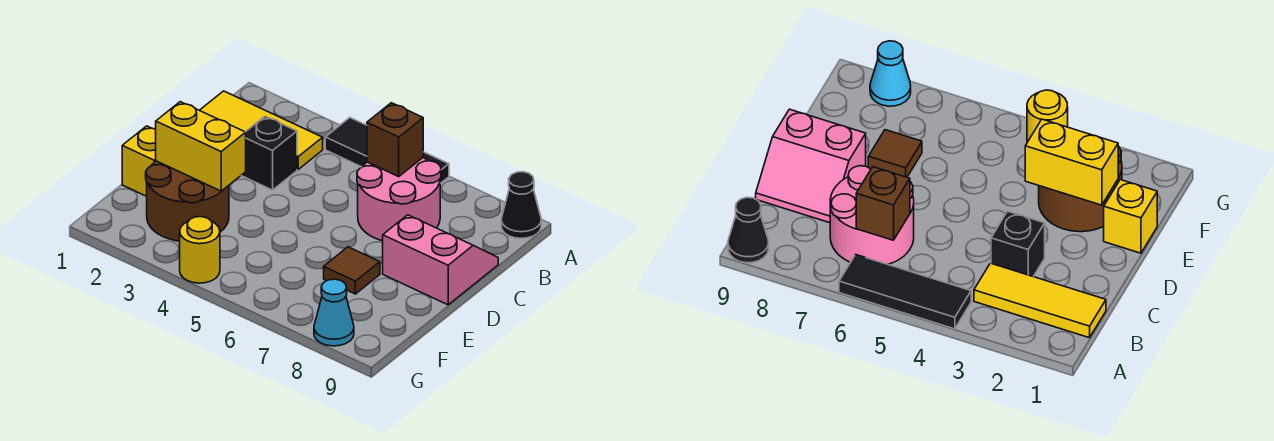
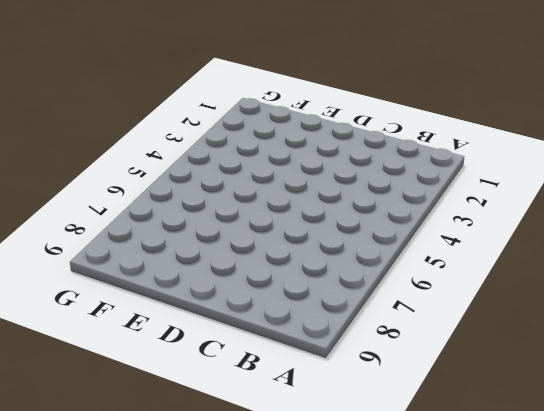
none -> black 1x3 tile [325,118,449,183]
none -> black 1x1 cone [501,172,541,238]
none -> yellow 1x3 tile [200,91,323,169]

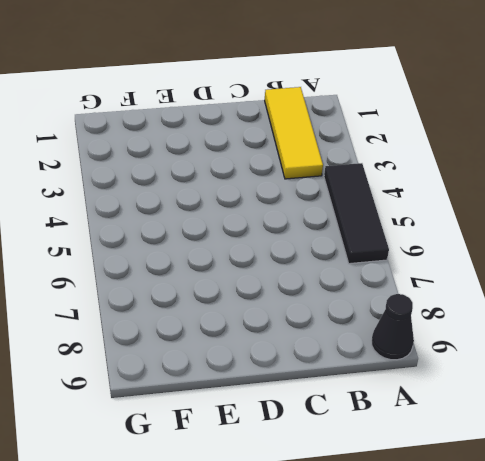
none -> pink 2x2 round brick [357,158,441,241]
none -> black 1x1 brick [241,116,297,190]
none -> pink 2x2 slope [383,215,498,305]

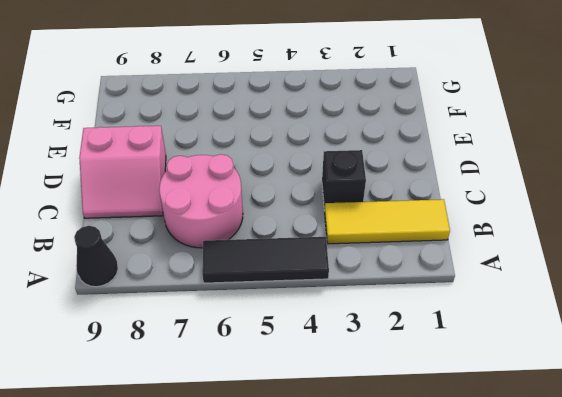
none -> yellow 1x1 brick [122,126,156,196]
none -> brown 2x2 round brick [146,161,229,241]
none -> brown 1x1 tile [324,247,380,294]

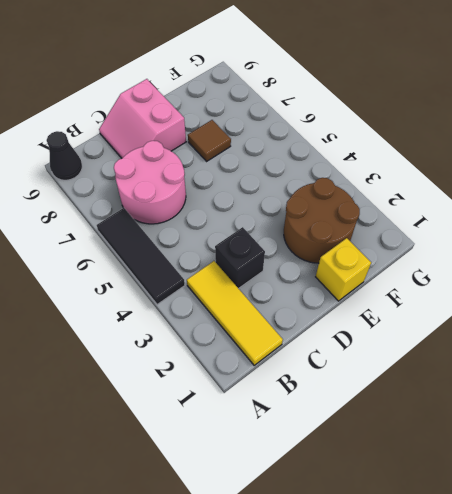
none -> yellow 1x1 round brick [180,217,220,283]
none -> cyan 1x1 cone [314,279,354,346]
none -> brown 1x1 brick [367,103,423,177]

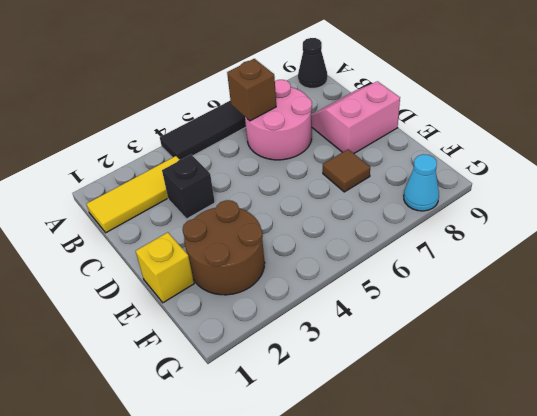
none -> yellow 1x1 round brick [180,217,220,283]
none -> yellow 1x2 brick [156,102,246,191]

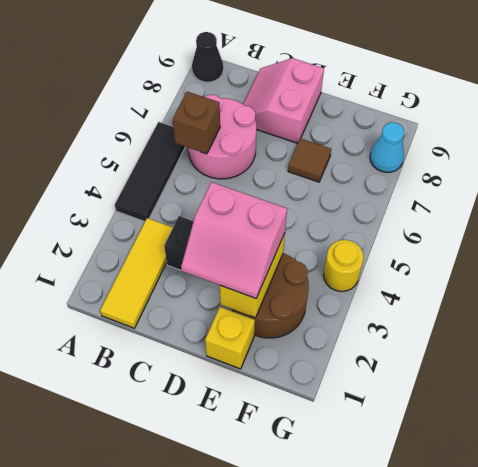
pink 2x2 slope [181,182,287,298] -> none

